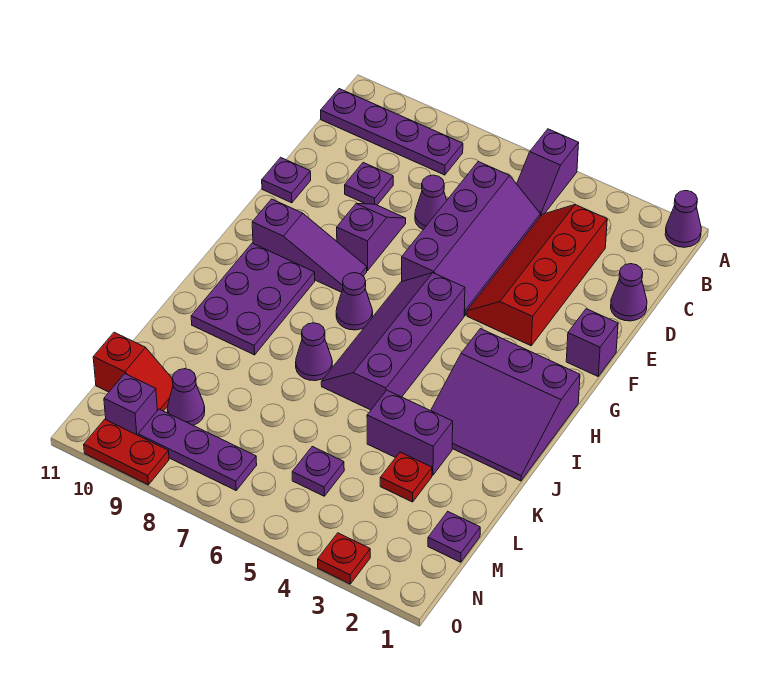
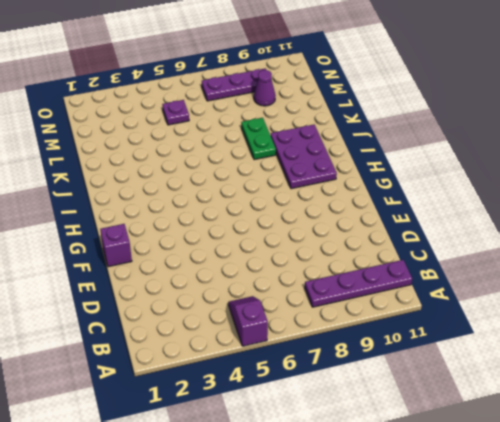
green 1x2 plate [241,118,276,160] -> none
none -> purple 1x1 cone [665,191,701,247]
none -> red 2x4 slope [467,204,607,346]
none -> purple 2x4 slope [402,161,540,315]

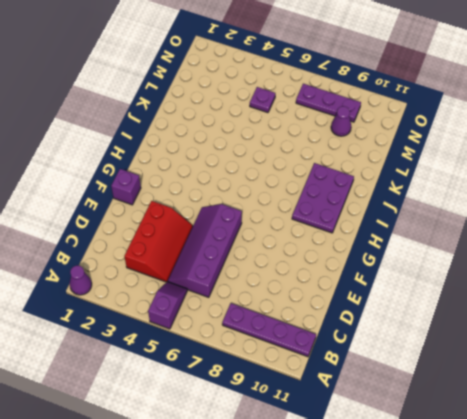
red 2x3 slope [124,201,193,282] -> red 2x4 slope [467,204,607,346]
none -> purple 1x1 cone [611,264,647,321]
none -> purple 1x1 cone [415,175,447,230]
none -> purple 1x1 plate [345,163,393,205]

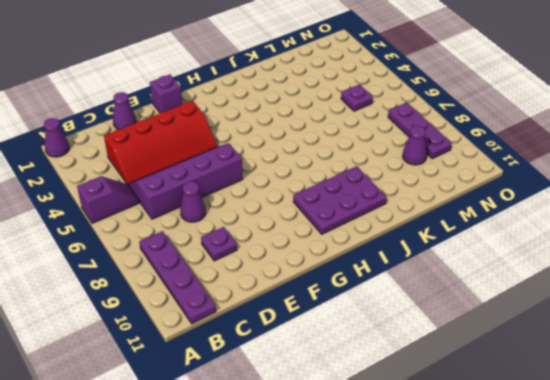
none -> purple 1x2 slope [337,203,406,271]
none -> purple 1x1 plate [262,157,311,203]
none -> purple 2x4 slope [321,273,465,410]

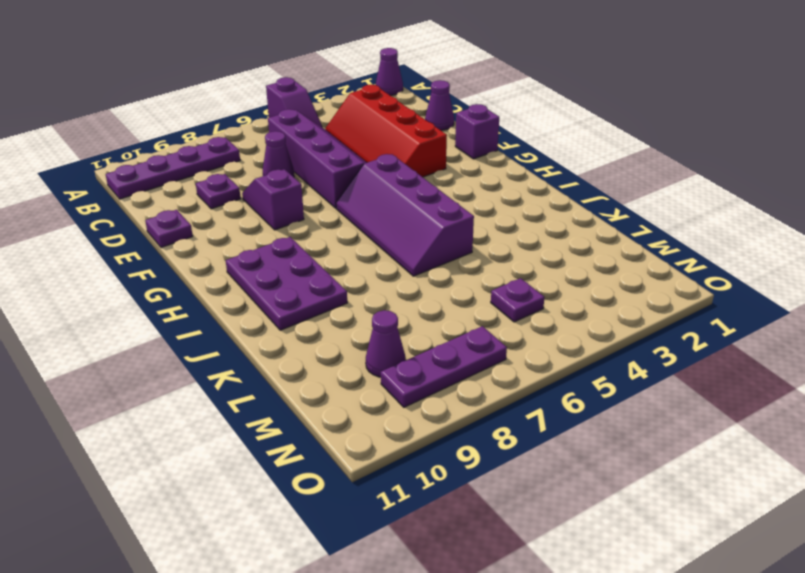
none -> purple 1x3 slope [252,199,367,292]
none -> purple 3x3 slope [431,329,580,481]
none -> purple 1x1 cone [336,273,373,330]

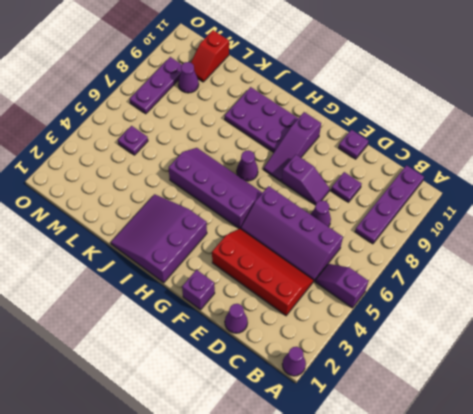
none -> purple 1x1 cone [296,323,332,381]
none -> purple 1x2 brick [367,390,453,475]
none -> red 1x1 plate [380,452,432,502]

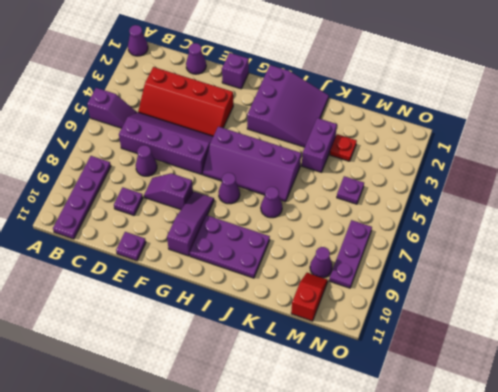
none -> purple 1x1 plate [428,512,480,562]
none -> purple 1x1 brick [104,374,157,435]
none -> red 1x1 plate [318,533,370,584]

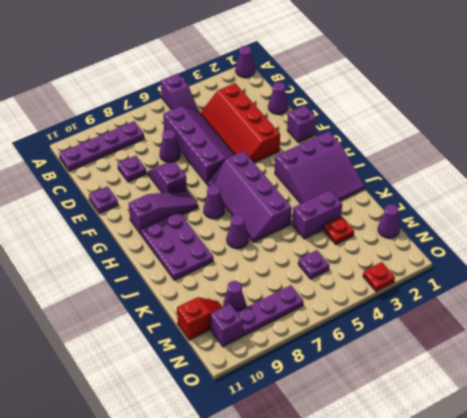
purple 1x1 cone [378,204,400,238] -> purple 1x1 plate [428,512,480,562]
none -> red 1x2 plate [84,419,169,485]

